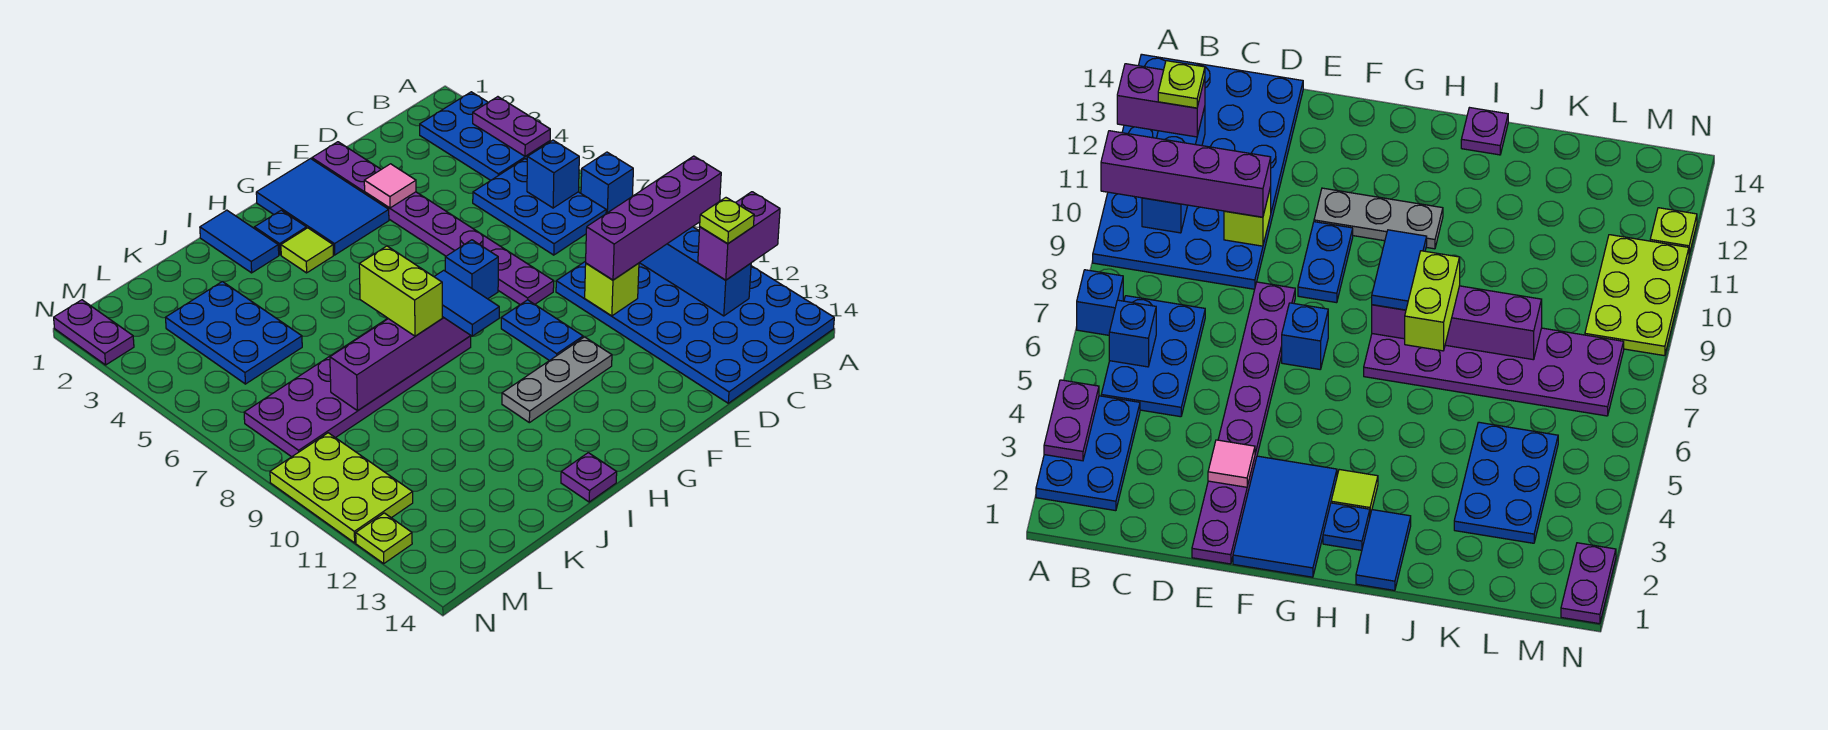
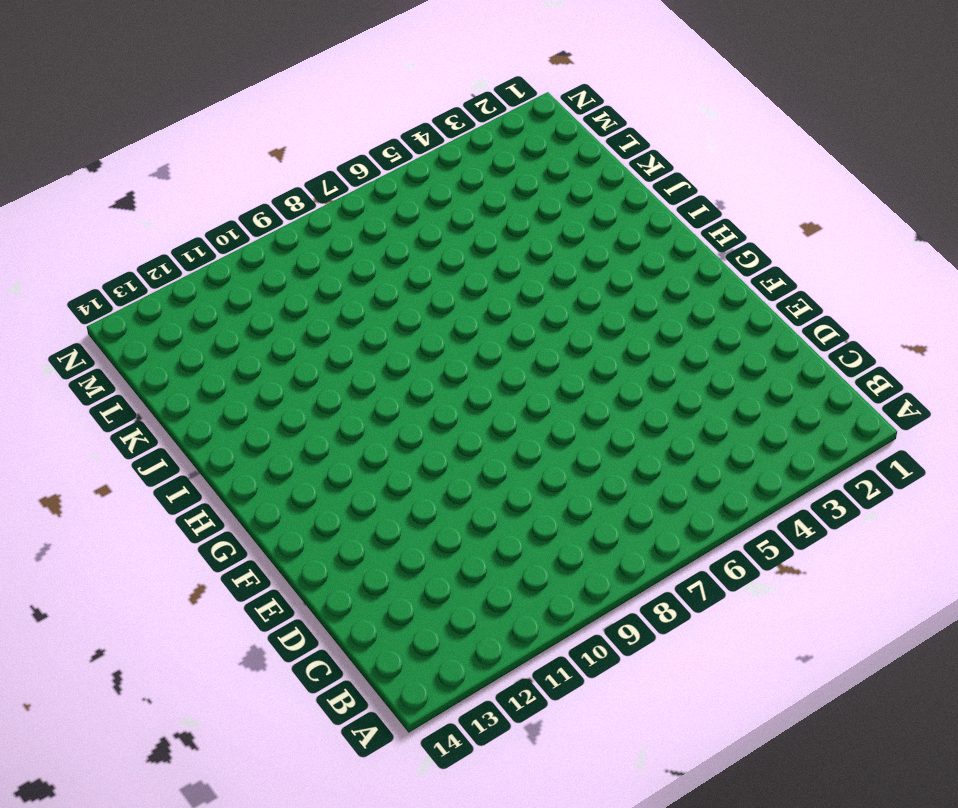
none -> blue 2x3 plate [420,92,550,180]
none -> blue 1x1 brick [581,152,633,214]
none -> blue 4x6 plate [556,261,834,403]

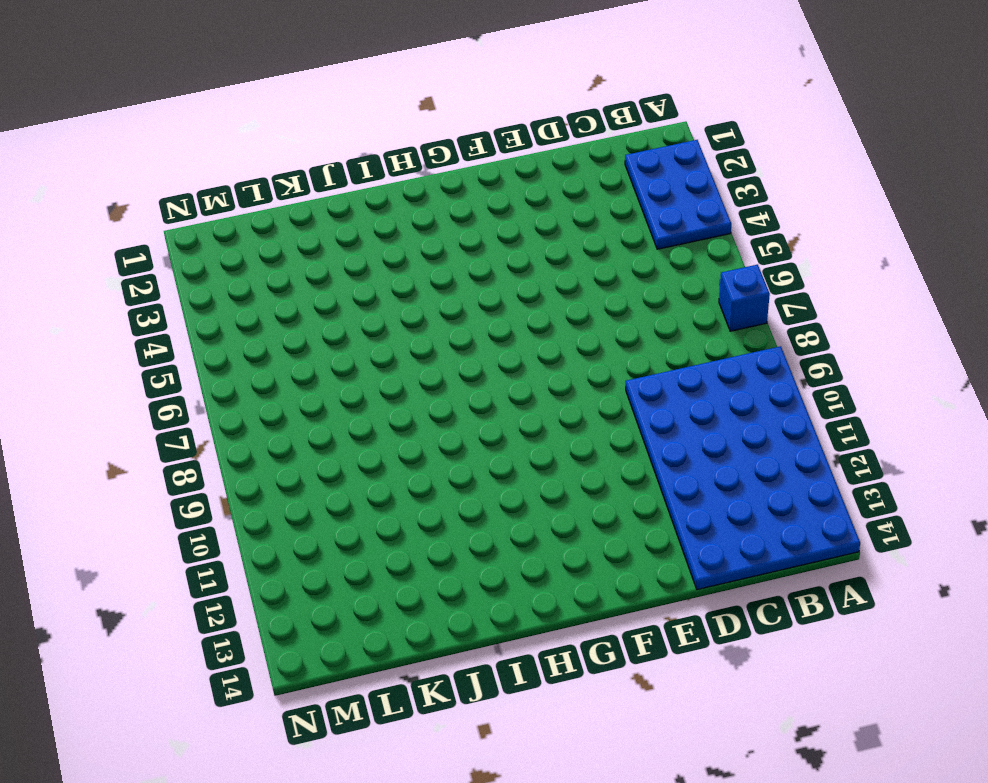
none -> blue 2x3 plate [473,159,606,255]
none -> purple 1x8 plate [312,142,554,305]
none -> blue 2x3 tile [256,159,389,255]

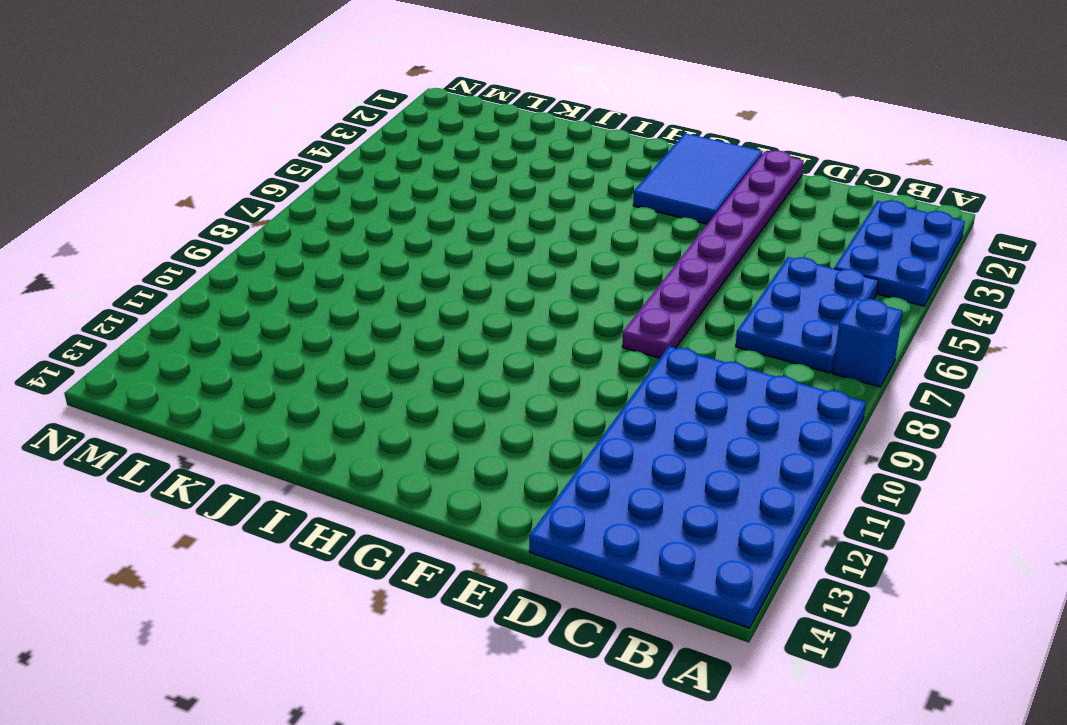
none -> blue 1x1 brick [445,240,498,299]
none -> blue 1x2 plate [501,300,583,361]
none -> grey 1x3 plate [502,337,612,423]

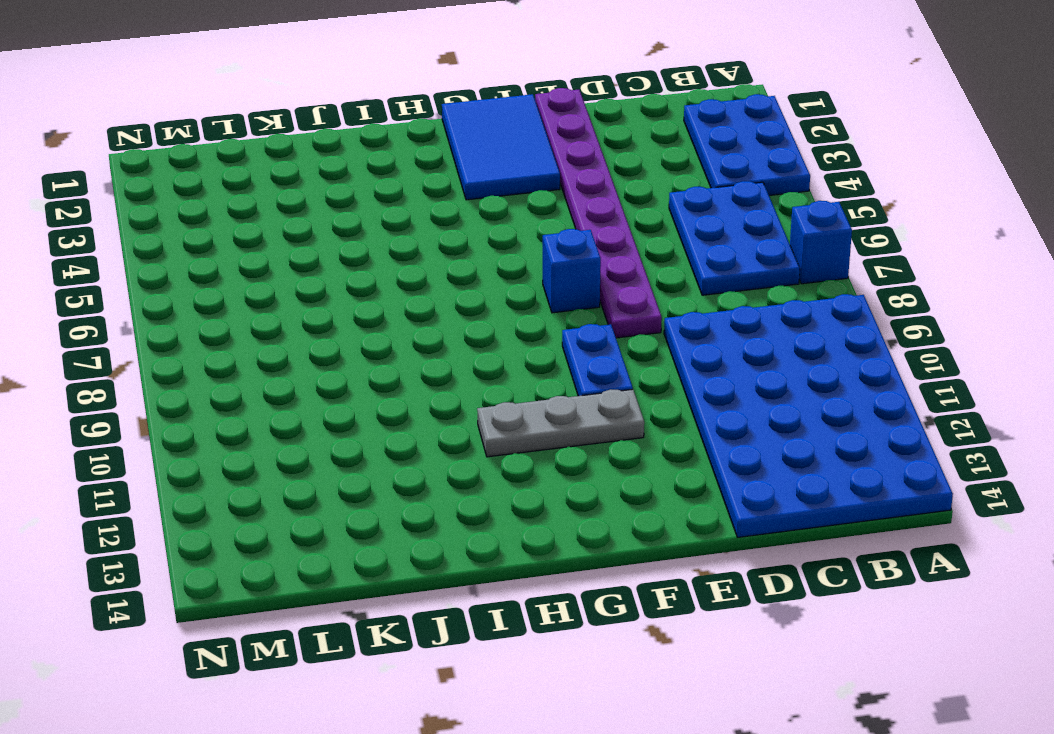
none -> blue 1x1 plate [254,210,306,255]
none -> lime 1x1 tile [281,228,333,273]
none -> purple 2x6 plate [244,318,471,457]

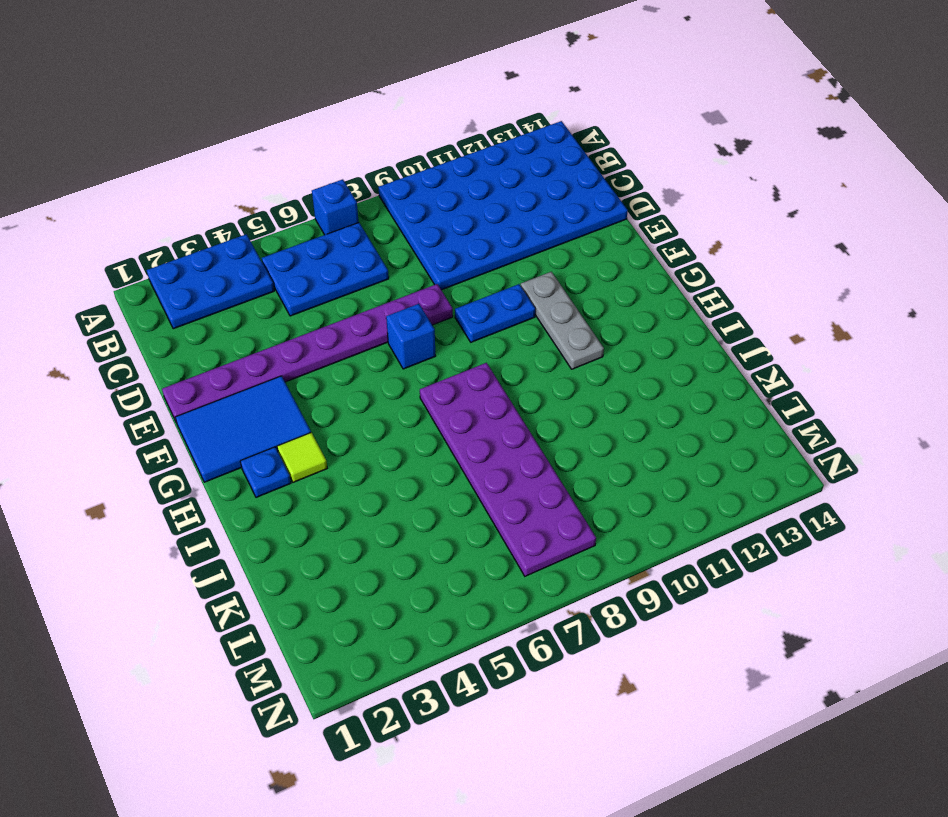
none -> blue 1x2 tile [200,210,279,273]
none -> purple 1x1 plate [561,453,617,502]
none -> blue 2x3 plate [165,282,302,384]

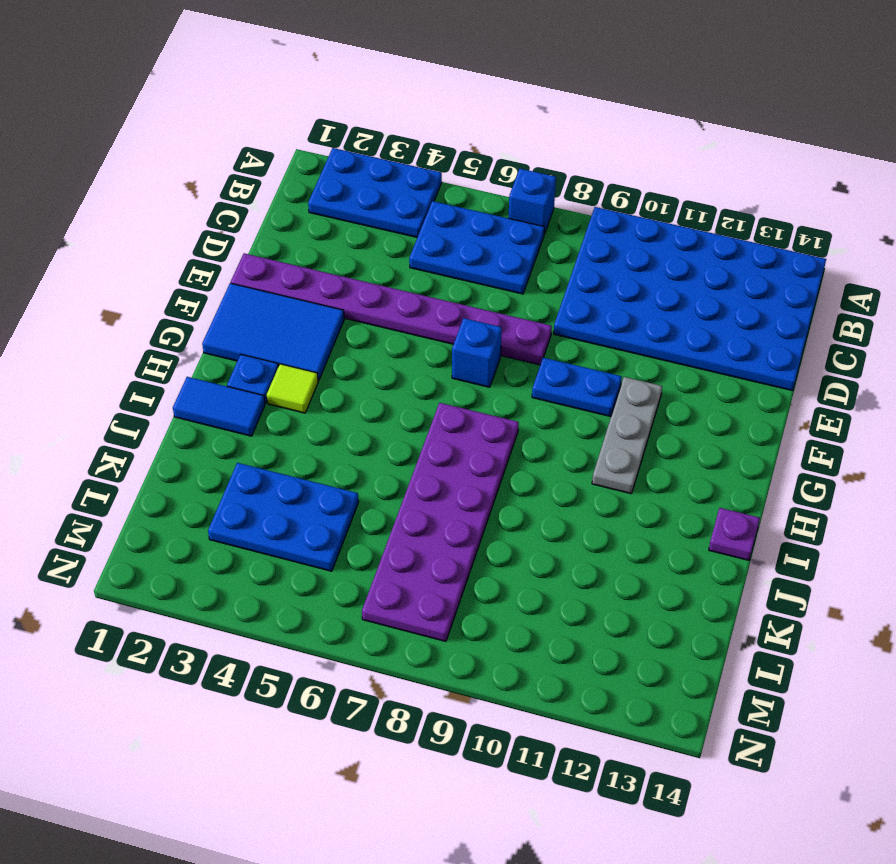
none -> lime 2x3 plate [270,433,413,543]
none -> purple 1x2 plate [54,300,134,365]
none -> lime 1x1 plate [356,513,412,563]

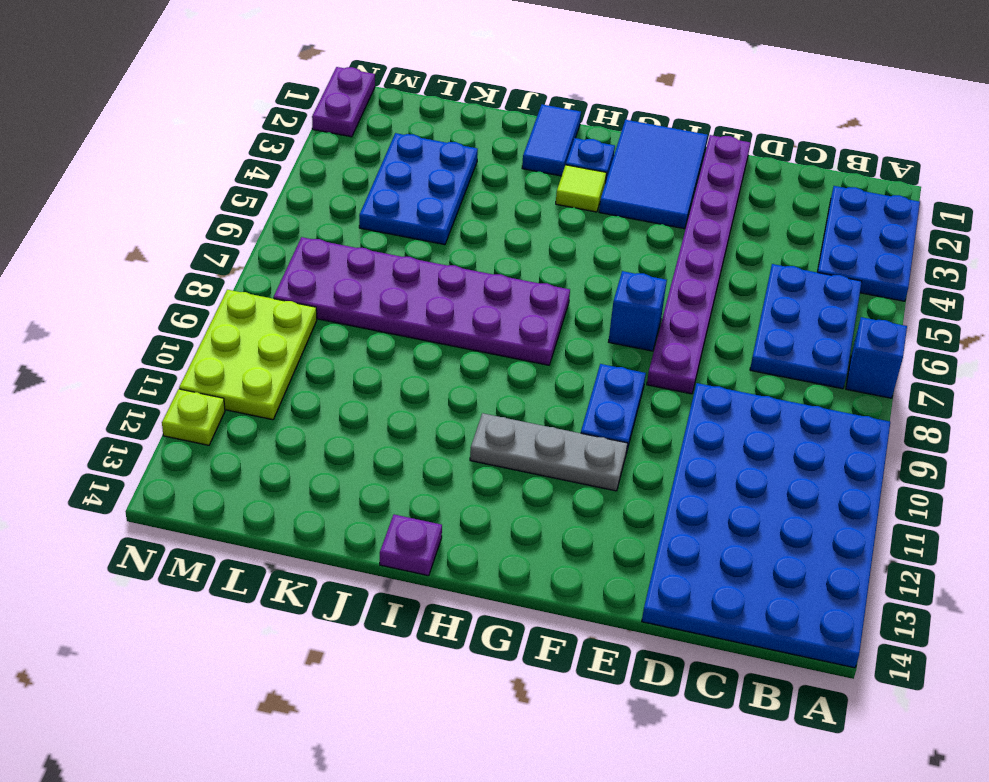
none -> purple 1x2 plate [473,97,550,156]
none -> blue 1x1 brick [527,140,579,208]
none -> blue 1x3 brick [639,227,751,316]

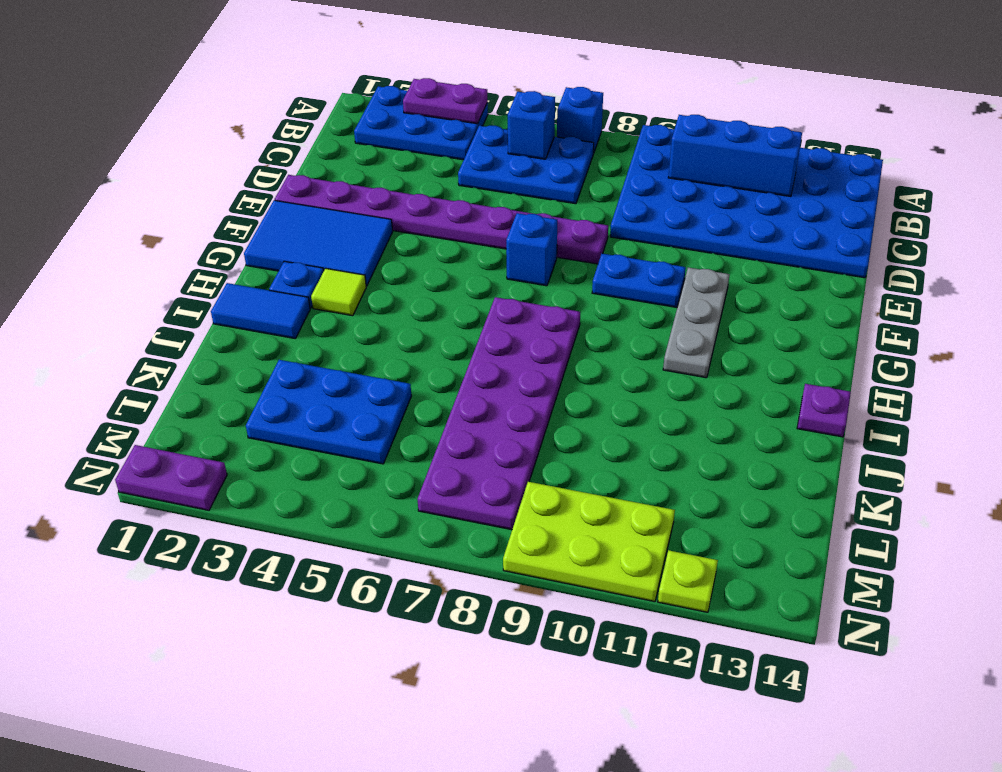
none -> lime 1x1 brick [585,263,639,316]
none -> pink 1x1 tile [364,164,416,208]
none -> purple 1x4 brick [330,317,471,411]

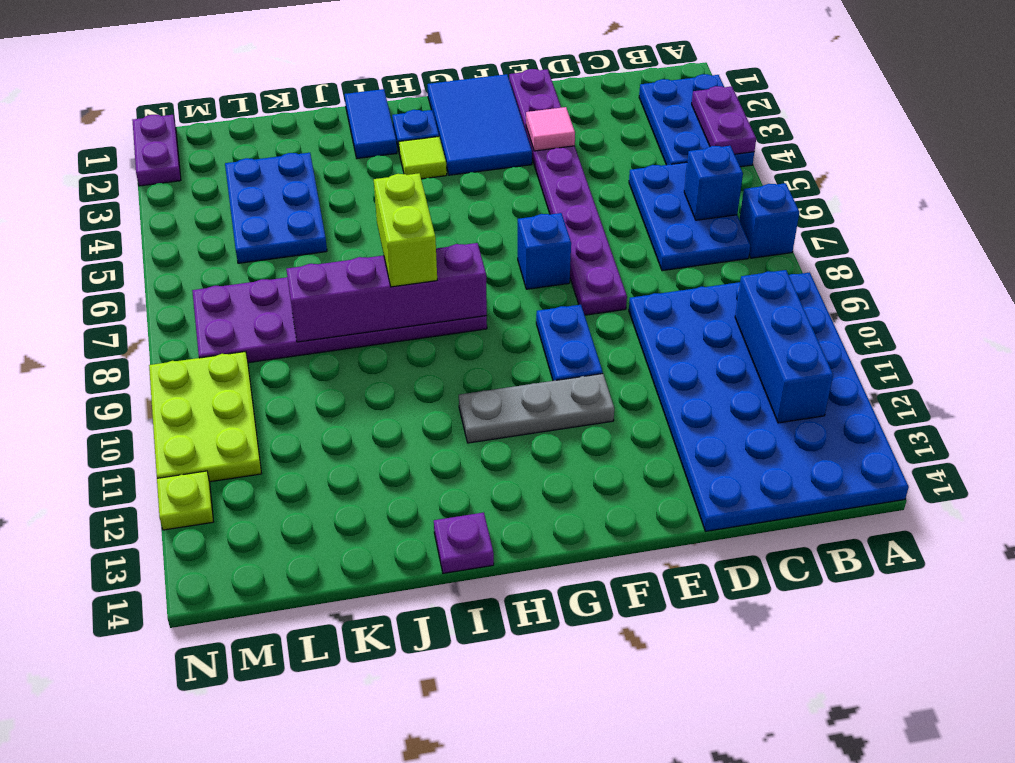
none -> lime 1x1 brick [585,263,639,316]
none -> purple 1x4 brick [586,156,721,280]
none -> purple 1x2 brick [698,192,780,280]

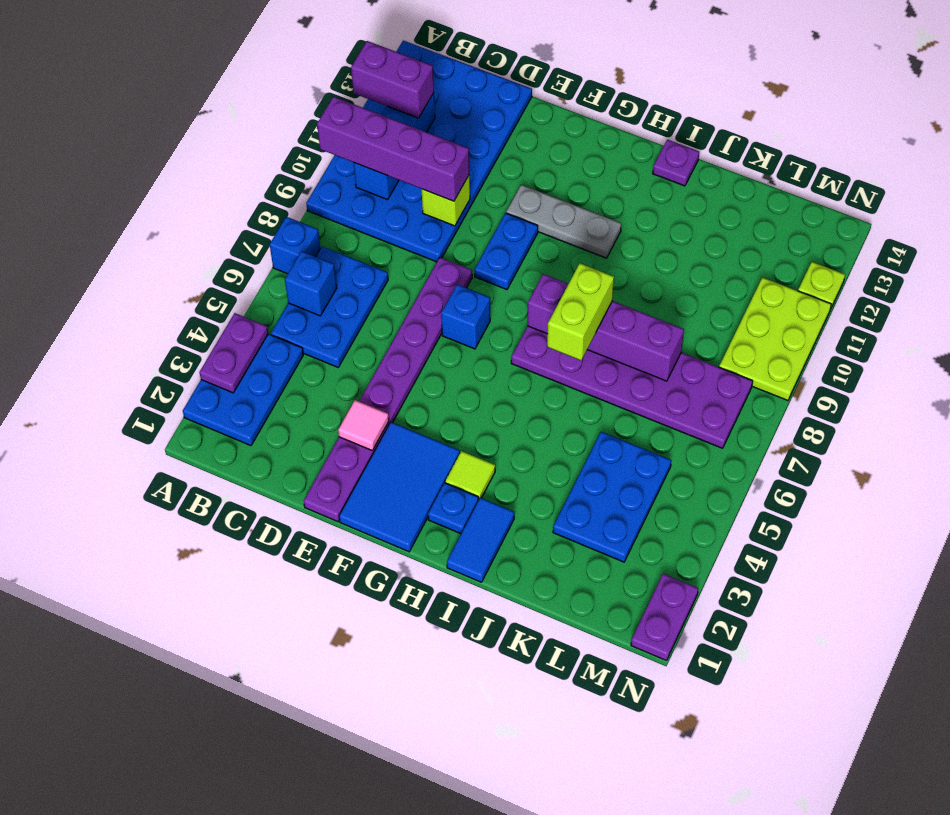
none -> blue 1x2 tile [434,270,499,336]
none -> lime 1x1 plate [700,198,754,244]

